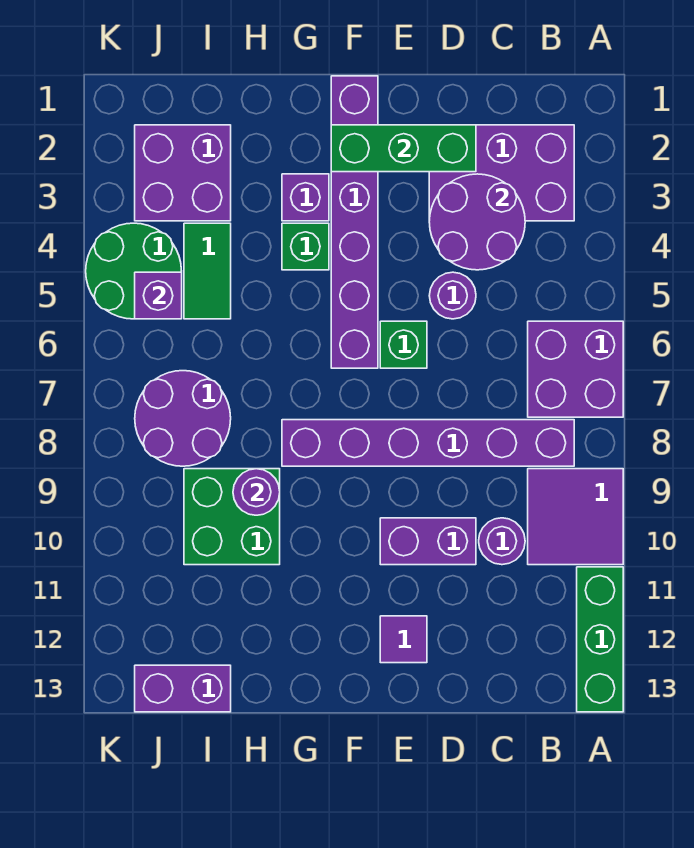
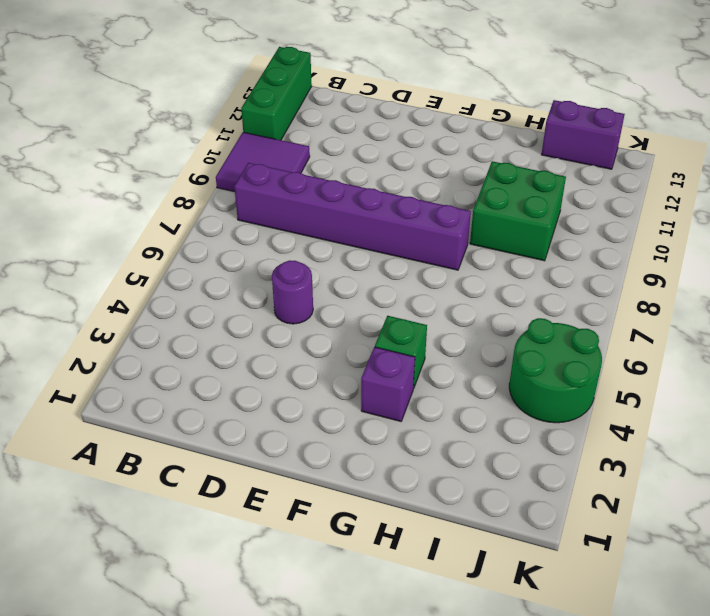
none -> purple 2x2 brick [528,321,623,417]
none -> purple 2x3 brick [429,125,574,221]
none -> purple 1x1 round brick [479,518,525,565]

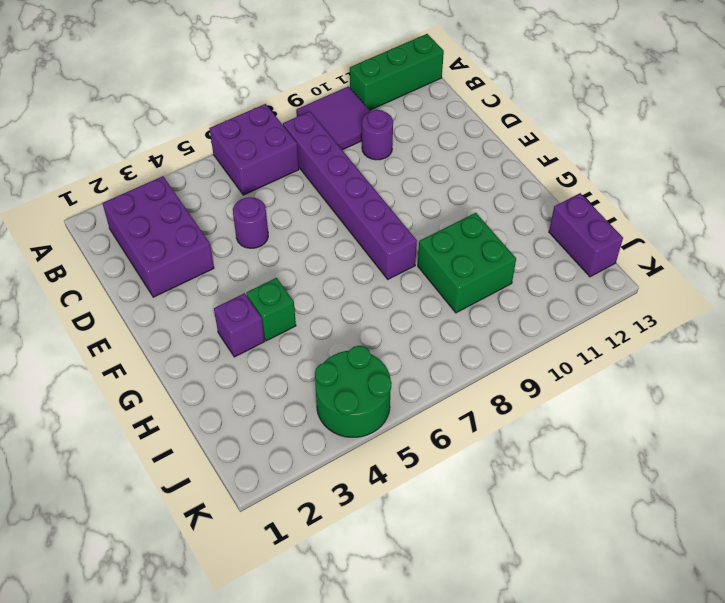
none -> purple 1x2 brick [380,518,476,565]
none -> green 1x1 brick [380,321,427,368]
none -> purple 1x1 tile [380,616,427,663]

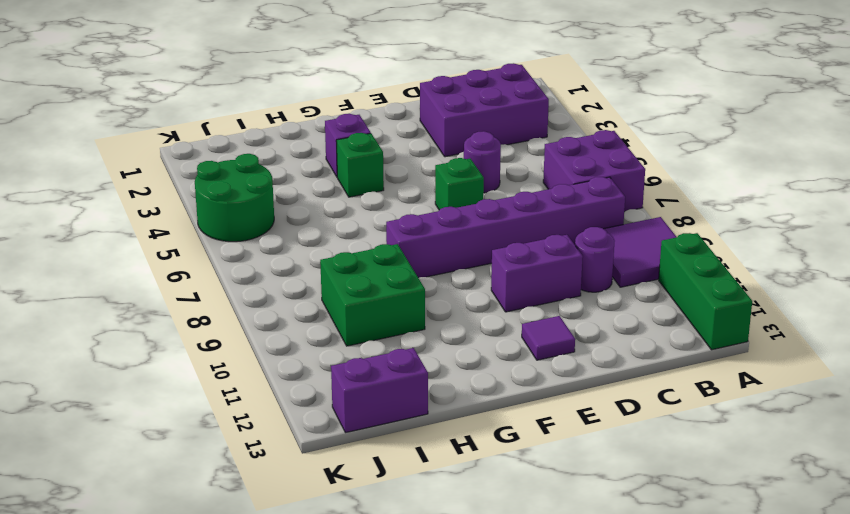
none -> purple 1x6 brick [331,76,378,368]
none -> purple 2x2 brick [135,125,231,221]
none -> green 1x2 tile [184,223,231,319]

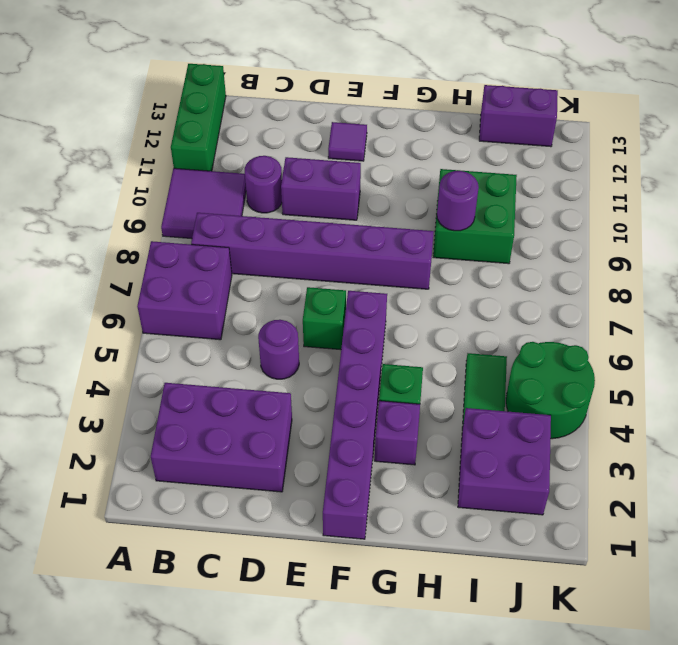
none -> purple 2x2 round brick [135,371,231,466]
none -> purple 2x2 round brick [429,174,525,270]
none -> green 1x3 brick [331,125,476,172]

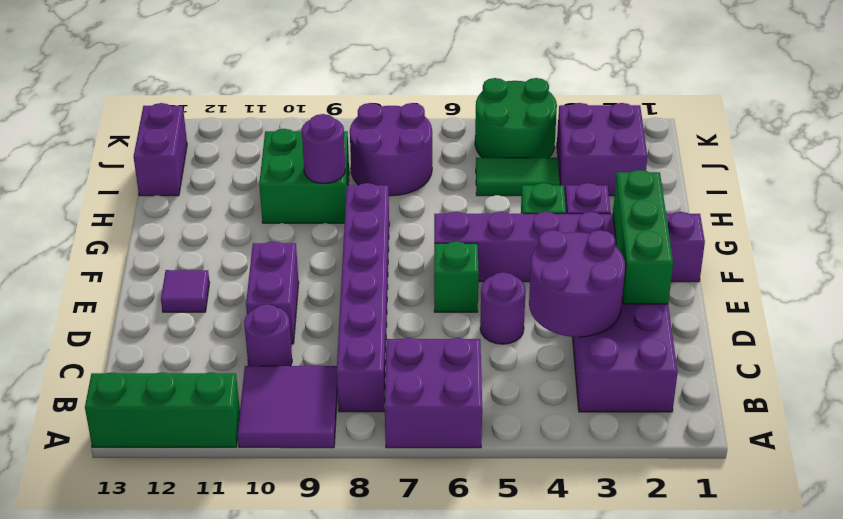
none -> purple 1x1 brick [135,272,182,319]

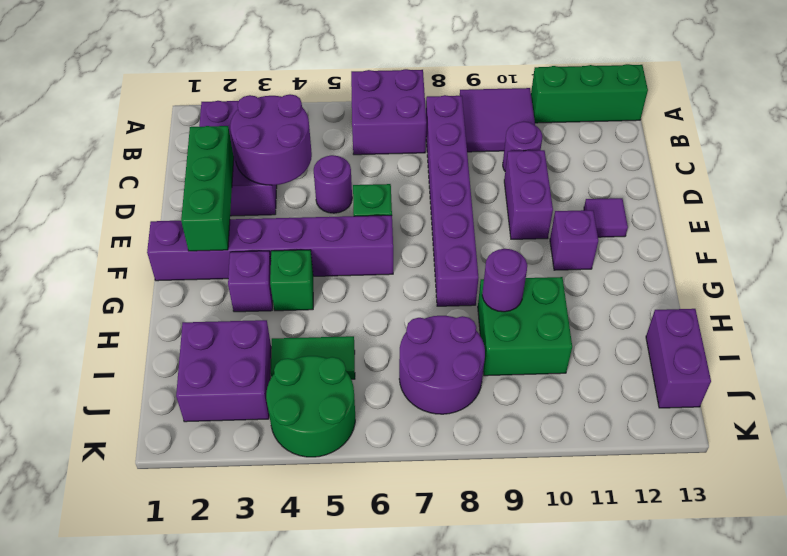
purple 1x1 brick [550,210,598,270] -> purple 1x1 brick moved to [135,272,182,319]

